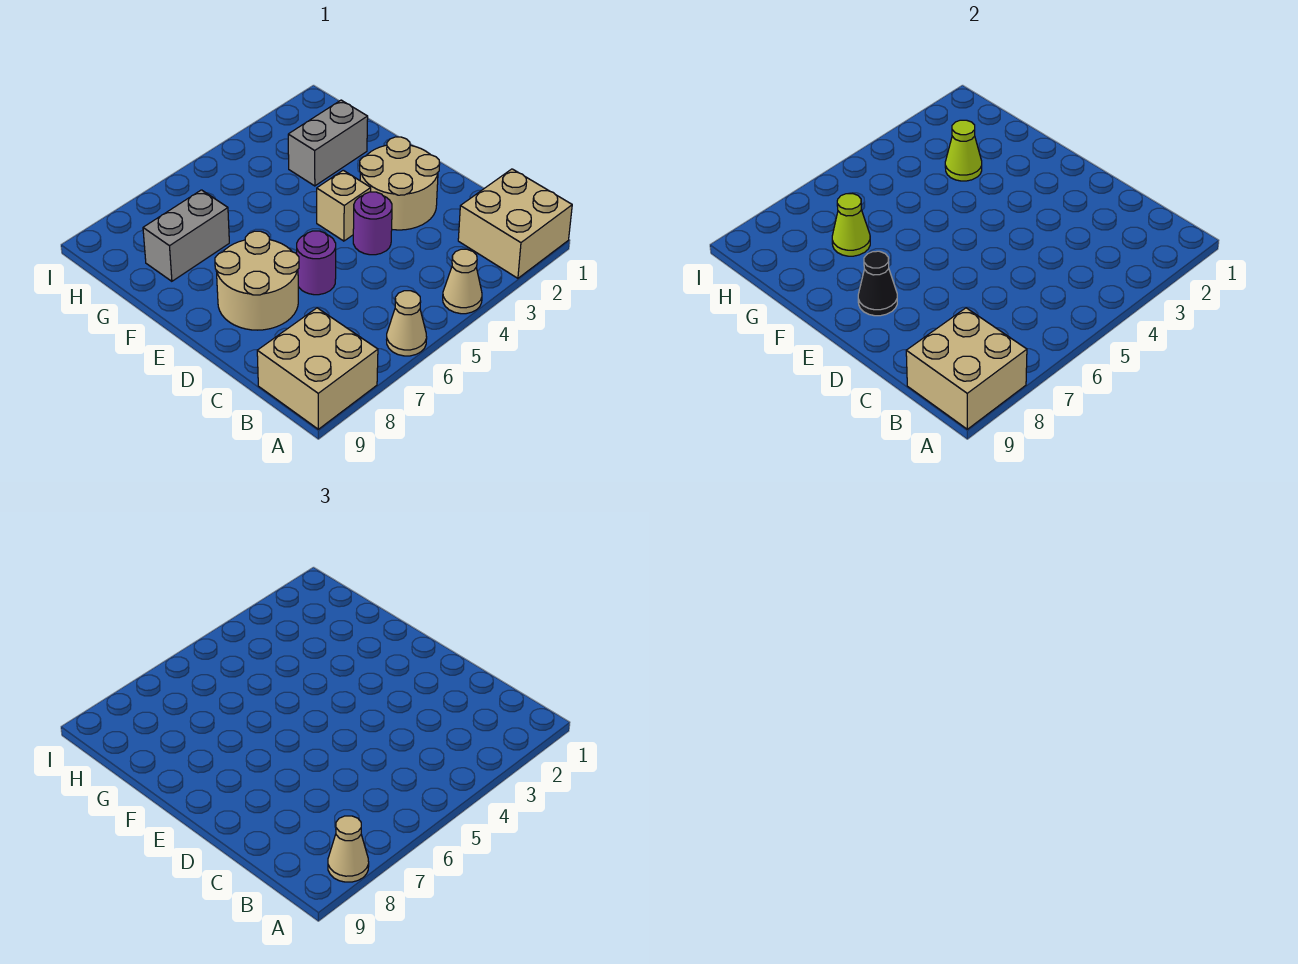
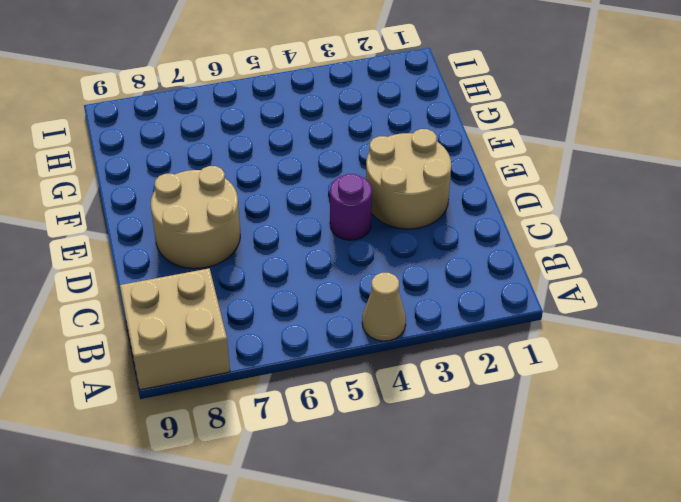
none -> tan 2x2 brick [458,169,572,278]
none -> tan 1x1 cone [387,291,427,356]
none -> purple 1x1 round brick [297,231,336,295]

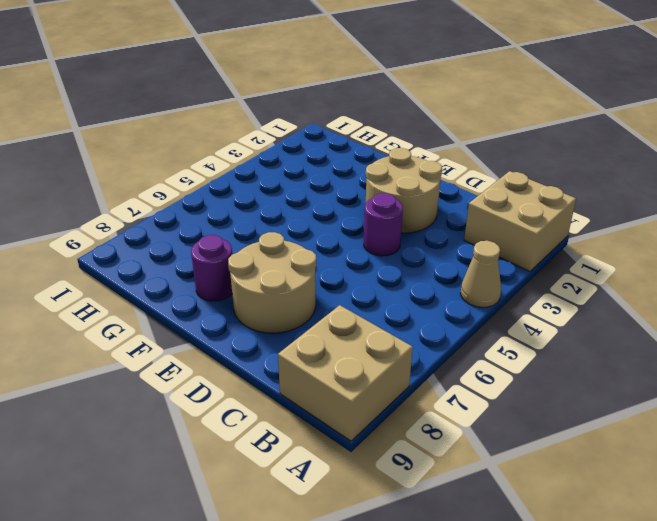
purple 1x1 round brick [191,235,232,301] -> purple 1x1 round brick moved to [297,231,336,295]
none -> tan 1x1 cone [387,291,427,356]
none -> tan 1x1 brick [317,170,371,241]
none -> grey 1x2 brick [288,100,368,186]

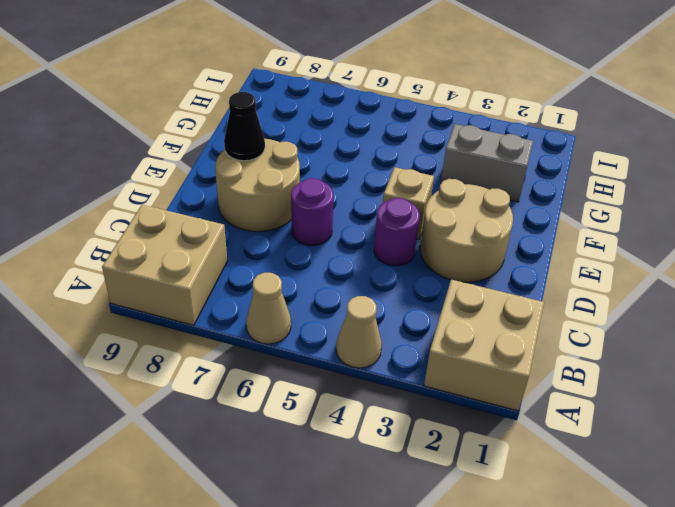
none -> grey 1x2 brick [143,190,229,281]
none -> tan 2x2 brick [906,308,1027,429]
none -> lime 1x1 cone [945,120,982,181]

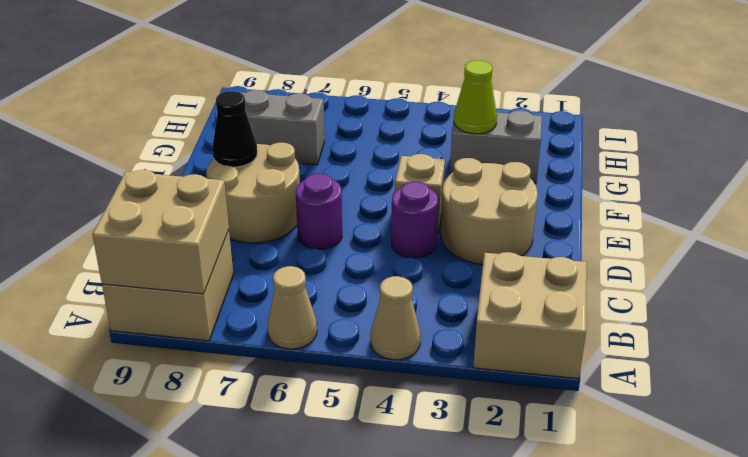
none -> lime 1x1 cone [832,194,870,256]
none -> tan 1x1 cone [328,816,369,882]

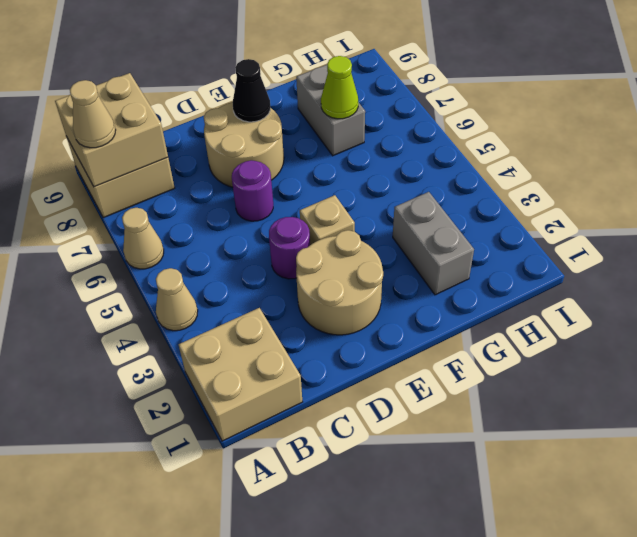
none -> lime 1x1 cone [945,120,982,181]

